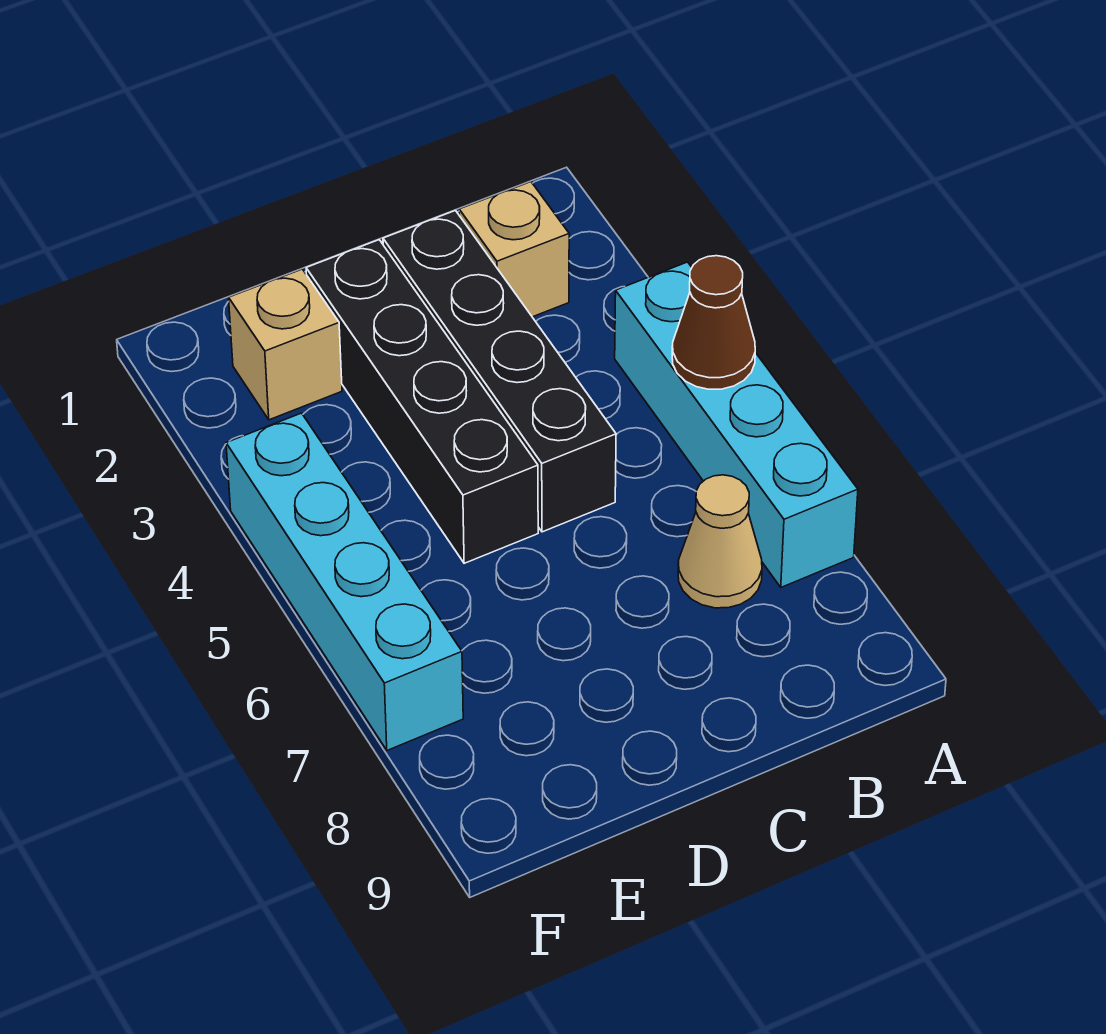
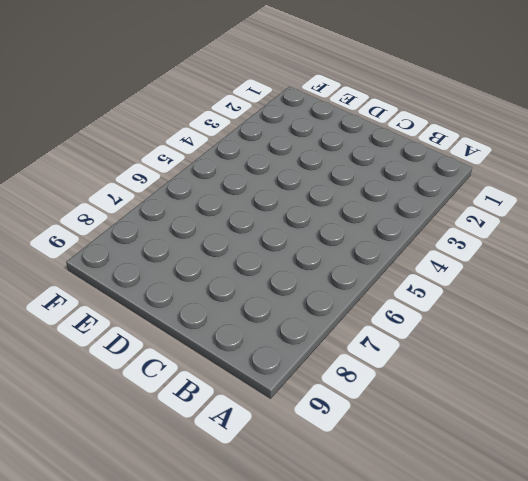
none -> cyan 1x4 brick [615,262,858,587]
none -> tan 1x1 brick [459,182,569,317]

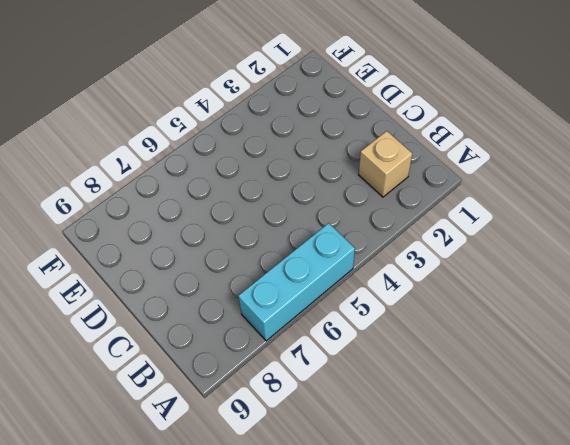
cyan 1x3 brick [238,223,355,341] -> cyan 1x4 brick [615,262,858,587]
none -> tan 1x1 cone [678,475,762,608]
none -> black 1x4 brick [383,211,616,532]

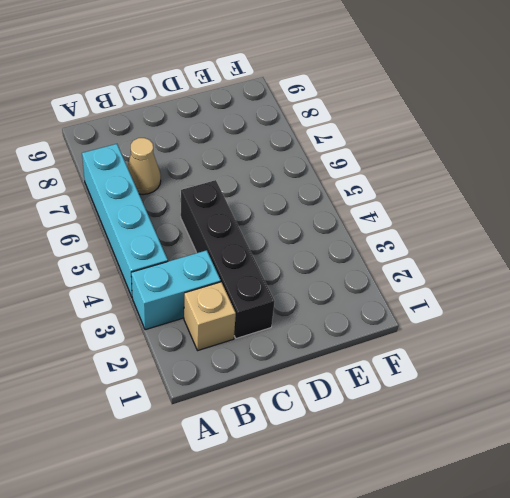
cyan 1x2 brick [131,250,221,330] -> none
none -> black 1x4 brick [306,240,538,563]
none -> tan 1x1 brick [229,269,342,420]

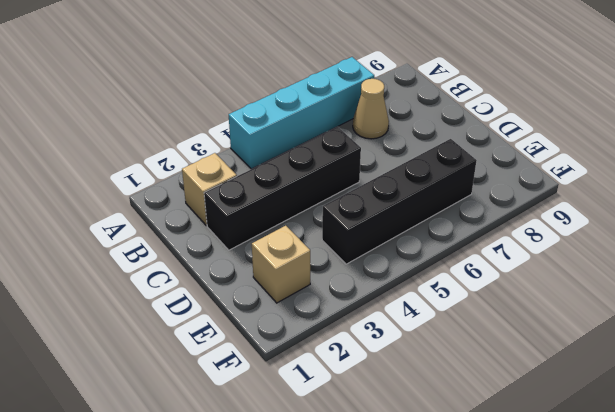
black 1x4 brick [322,139,477,264] -> black 1x4 brick moved to [306,240,538,563]
none -> cyan 1x4 brick [226,413,463,750]
none -> brown 1x1 cone [672,256,755,389]

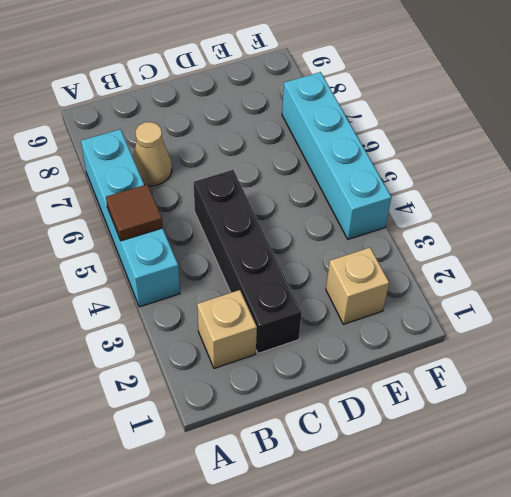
brown 1x1 tile [106,184,163,241] -> brown 1x1 cone [672,256,755,389]
none -> black 1x4 brick [306,240,538,563]

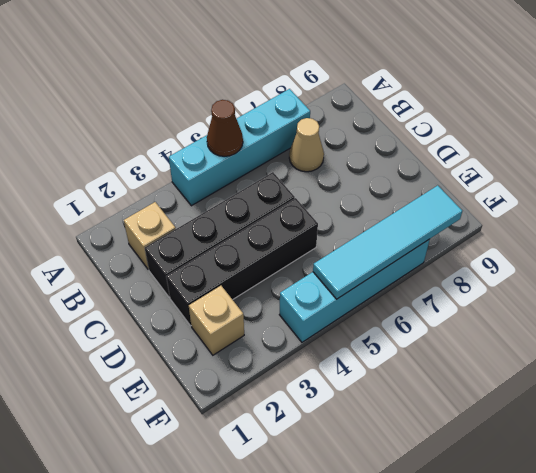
cyan 1x4 tile [313,185,462,299] -> none

